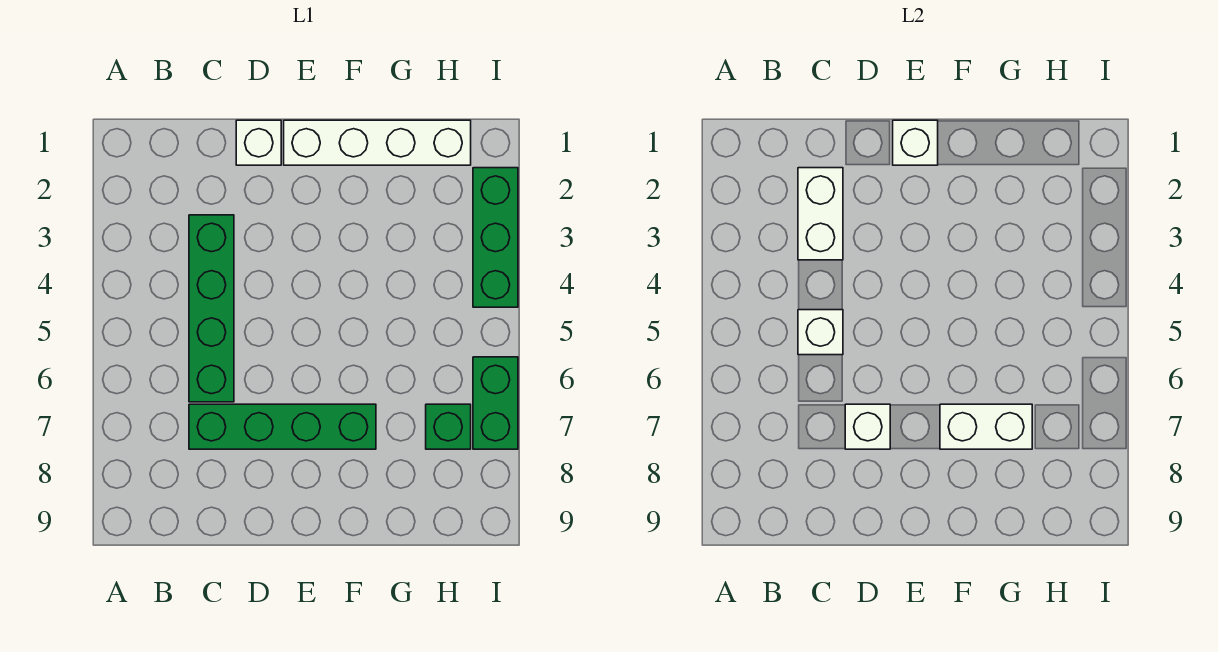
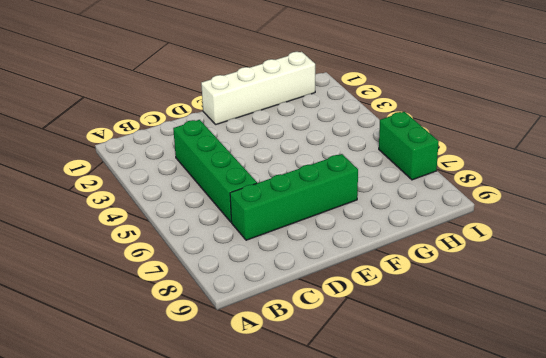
none -> white 1x1 brick [236,120,281,165]
none -> green 1x1 brick [426,404,471,449]
none -> green 1x3 brick [473,168,518,307]

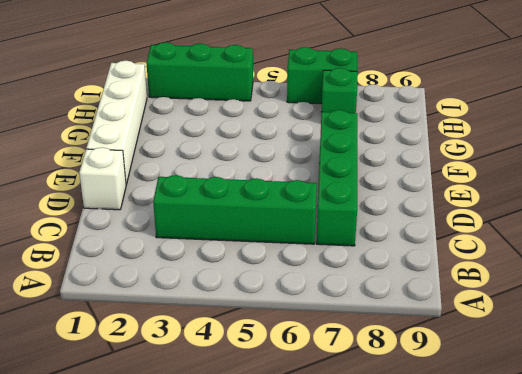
none -> white 1x2 brick [798,168,843,260]
none -> white 1x1 brick [798,310,843,355]
none -> white 1x1 brick [845,404,890,449]

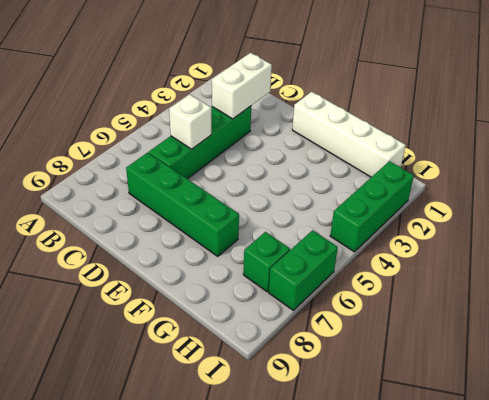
none -> white 1x1 brick [236,120,281,165]
none -> white 1x1 brick [845,404,890,449]
none -> white 1x1 brick [893,120,938,165]

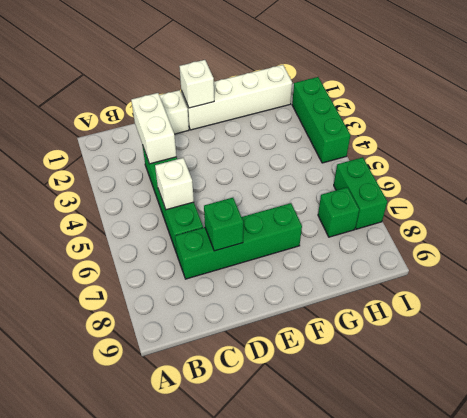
green 1x1 brick [204,198,243,251] -> white 1x1 brick [845,404,890,449]
none -> white 1x2 brick [940,404,1032,449]

